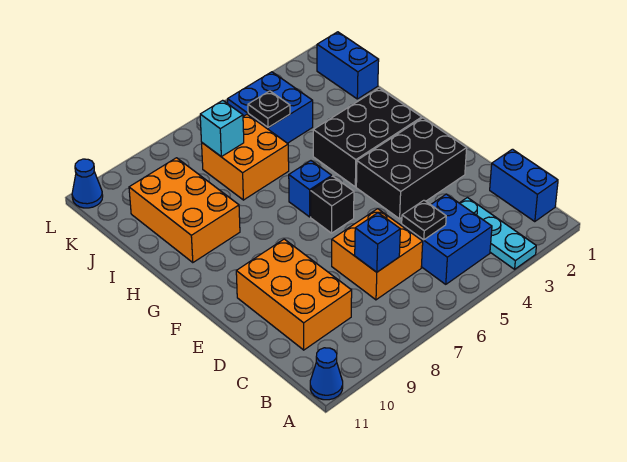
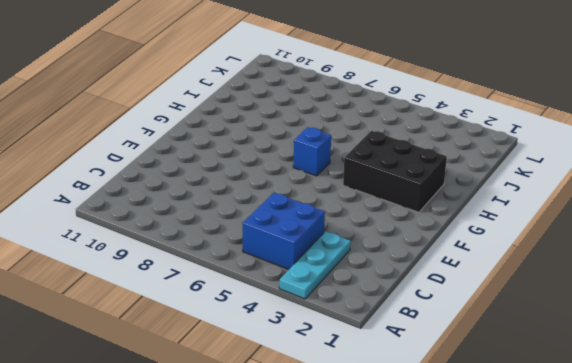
none -> blue 1x1 cone [310,348,343,400]
none -> blue 1x2 brick [490,149,558,222]
none -> orange 2x2 brick [332,209,423,300]

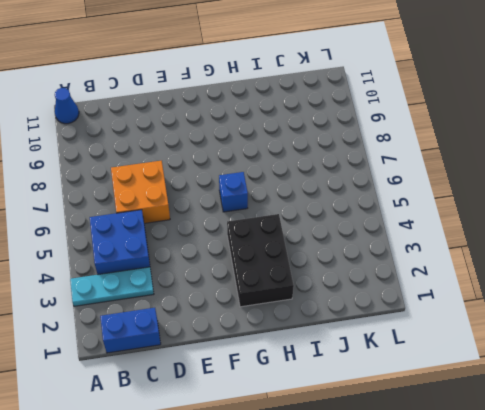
none -> orange 2x3 brick [236,239,352,350]
none -> black 2x3 brick [356,118,467,219]
none -> black 1x1 brick [311,176,354,233]

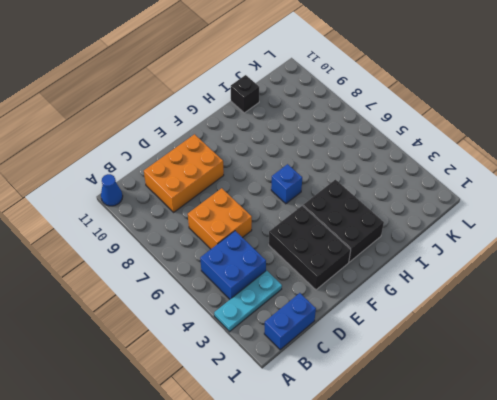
black 1x1 brick [231,75,259,113] -> black 1x1 brick moved to [311,176,354,233]
none -> orange 2x3 brick [129,158,240,263]
none -> orange 2x2 brick [202,115,289,200]
none -> blue 1x2 brick [317,32,379,99]

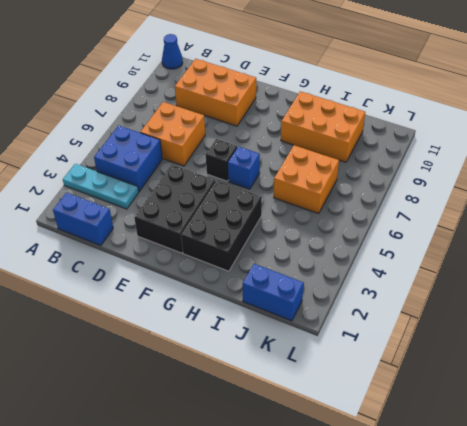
none -> blue 2x2 brick [228,72,313,143]
none -> blue 1x1 cone [72,159,103,208]
none -> black 1x1 plate [402,200,446,240]

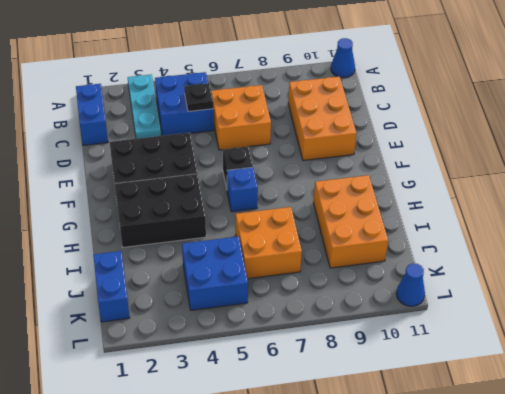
none -> blue 1x1 brick [355,213,400,272]
none -> black 1x1 plate [248,91,290,128]
none -> cyan 1x1 brick [200,100,244,157]

